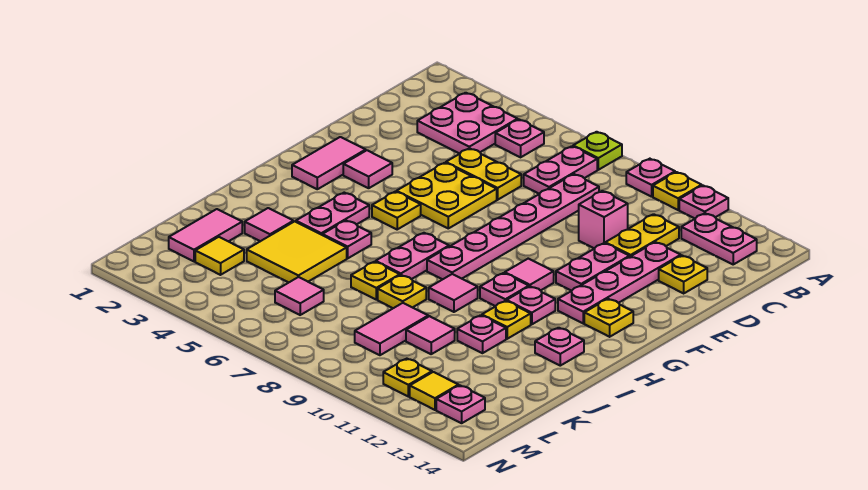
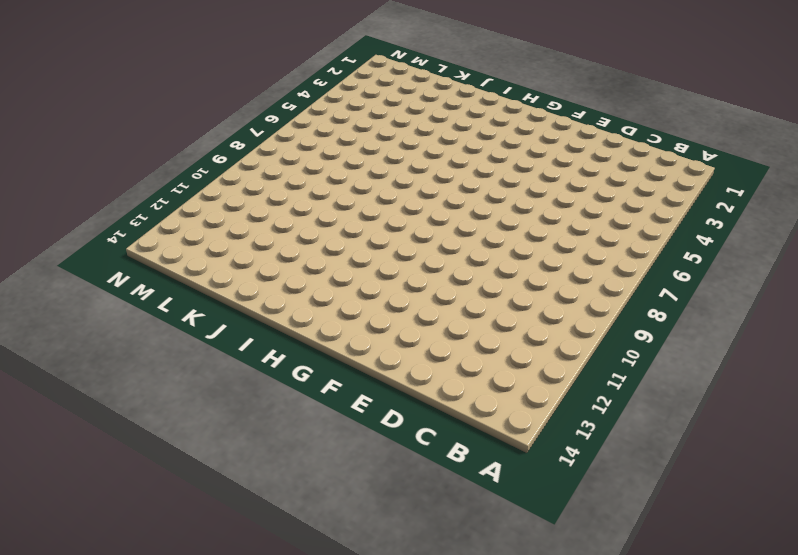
none -> lime 1x1 plate [573,132,622,170]
none -> pink 1x1 plate [626,159,675,197]
none -> yellow 1x1 plate [653,172,702,210]
none -> pink 1x1 plate [679,186,728,218]

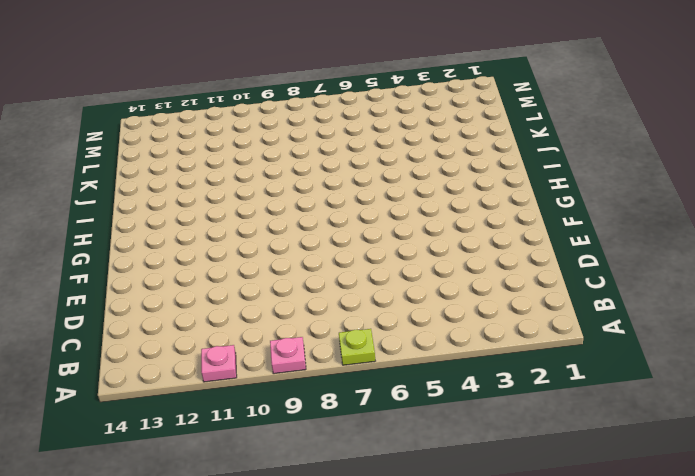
none -> yellow 1x1 plate [653,172,702,210]
none -> pink 2x2 plate [417,93,518,154]
none -> pink 1x1 plate [495,119,544,157]
none -> pink 1x2 plate [524,146,597,194]

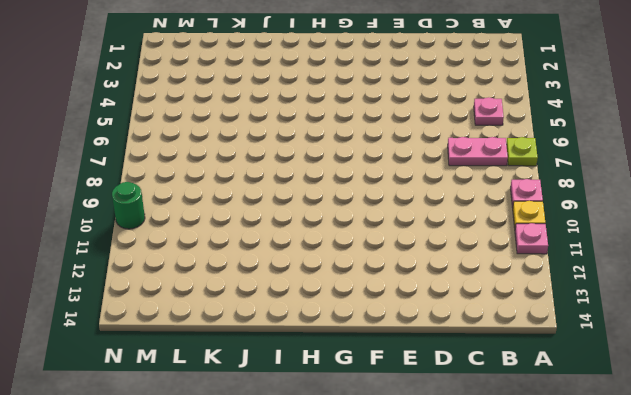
green 1x1 round brick [112,182,145,229] -> none
none -> pink 2x2 plate [417,93,518,154]
none -> pink 1x2 plate [681,213,757,264]
none -> pink 1x6 plate [427,174,599,279]
none -> yellow 1x2 plate [605,214,679,257]

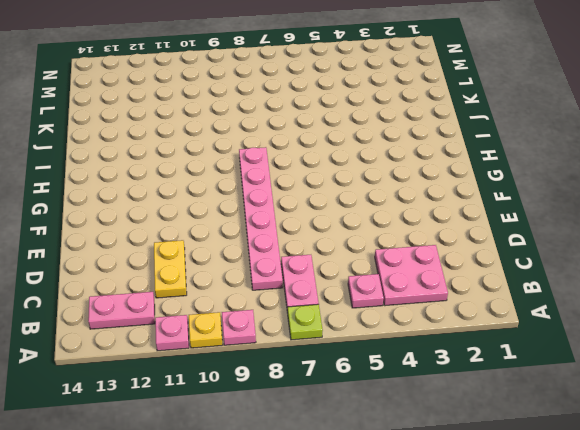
none -> yellow 1x2 plate [446,148,521,200]
none -> pink 1x1 brick [579,191,628,248]
none -> pink 1x4 plate [558,242,681,323]
none -> yellow 1x1 plate [659,256,707,293]

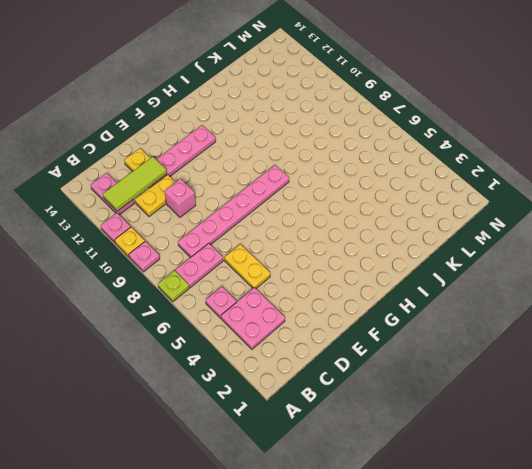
lime 1x3 tile [103,157,167,211] -> none
none -> yellow 2x2 plate [397,163,497,228]
none -> pink 1x2 plate [556,243,629,291]
none -> pink 1x2 tile [292,137,366,189]
none -> pink 1x1 tile [343,150,392,188]

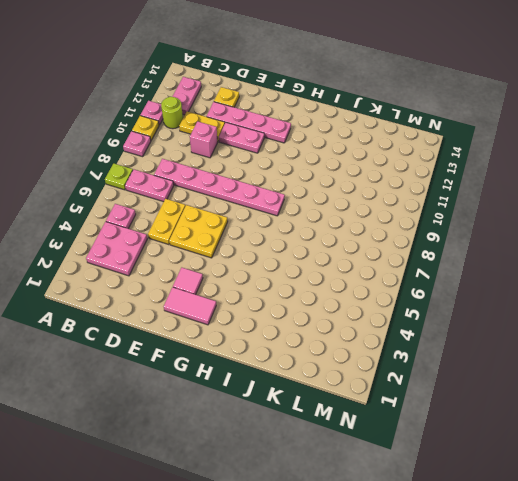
lime 1x1 round brick [161,97,183,129] -> none
none -> yellow 1x1 plate [372,192,421,229]
none -> pink 1x1 tile [505,259,554,291]
none -> yellow 1x1 plate [584,299,633,337]
none -> pink 1x2 plate [296,193,369,235]

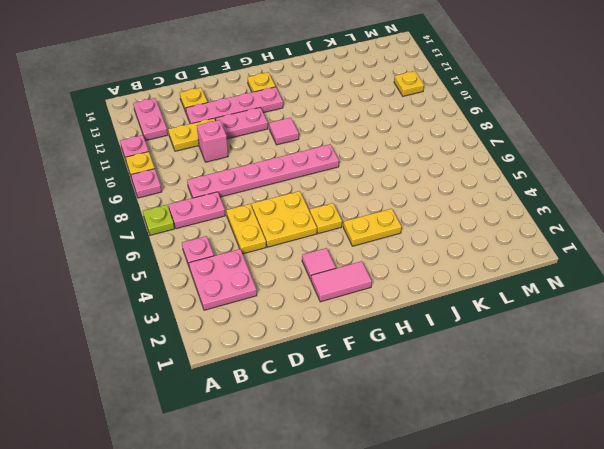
yellow 1x2 plate [343,209,401,246] -> pink 1x2 plate [296,193,369,235]
none -> pink 1x2 plate [376,233,449,279]
none -> pink 1x1 plate [480,273,529,306]
none -> pink 1x1 plate [507,286,555,324]
none -> pink 1x1 plate [322,221,371,258]

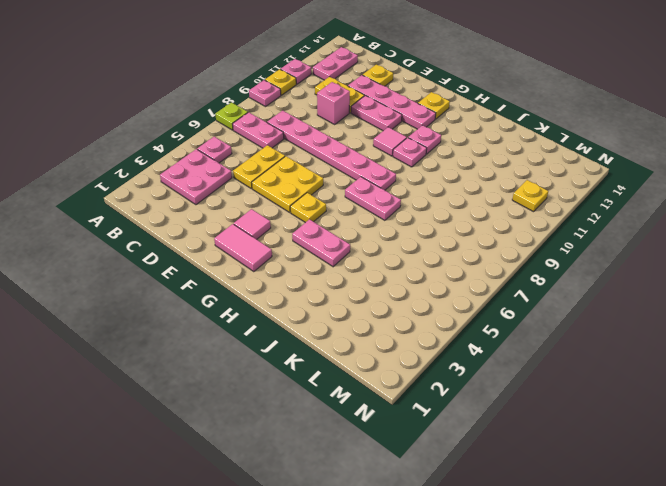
none -> pink 1x1 plate [322,221,371,258]
none -> pink 1x1 tile [429,274,478,312]
none -> yellow 1x1 plate [482,301,531,339]
none -> pink 1x1 plate [535,328,584,366]

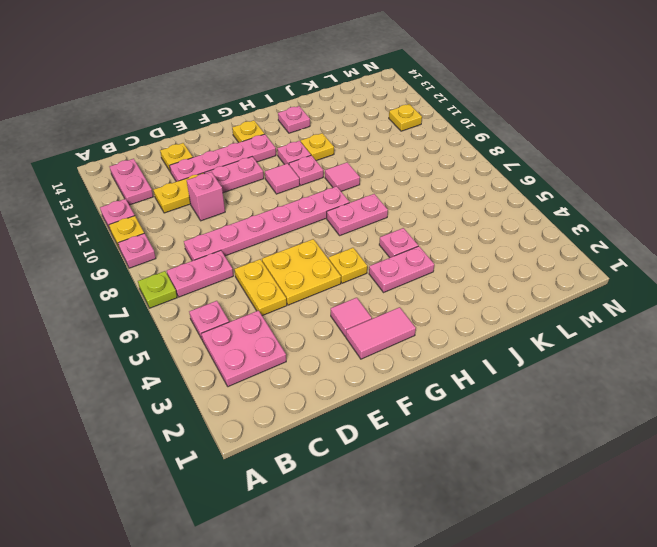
none -> pink 1x1 tile [245,208,293,241]
none -> yellow 2x2 tile [247,221,347,283]
none -> yellow 1x1 plate [351,262,400,299]
none -> yellow 1x1 plate [378,275,426,308]

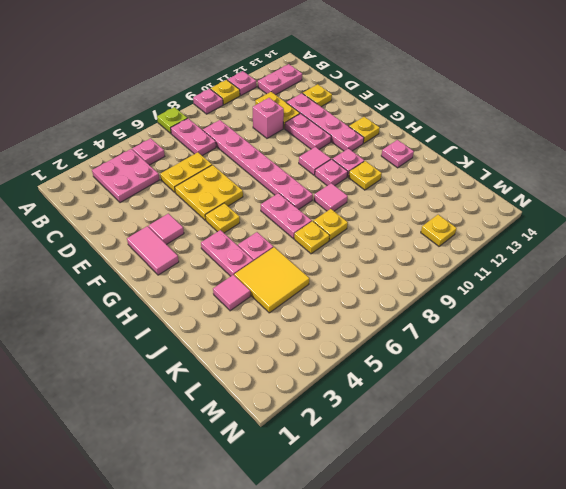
none -> pink 1x1 plate [457,315,506,353]
none -> pink 1x2 tile [169,209,242,261]
none -> pink 1x2 tile [355,303,428,355]
none -> pink 1x1 tile [406,316,455,354]

